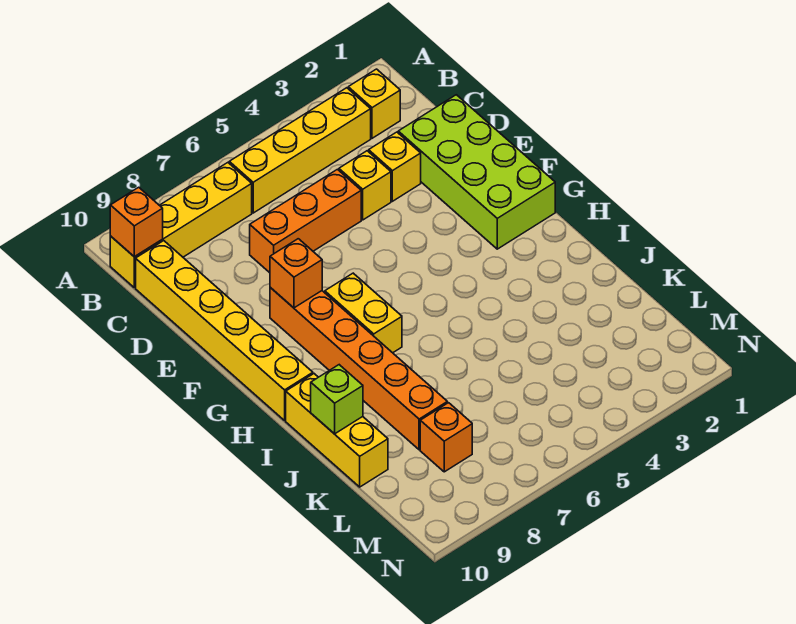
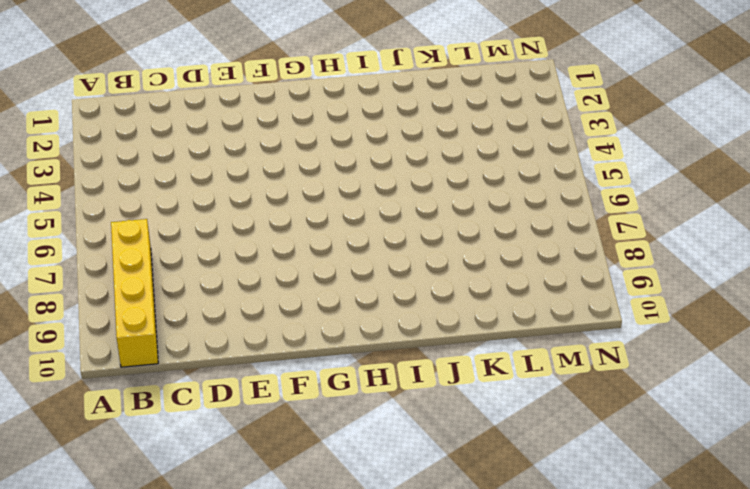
none -> yellow 1x1 brick [348,69,400,138]
none -> yellow 1x4 brick [229,88,371,213]
none -> yellow 1x6 brick [136,241,313,420]

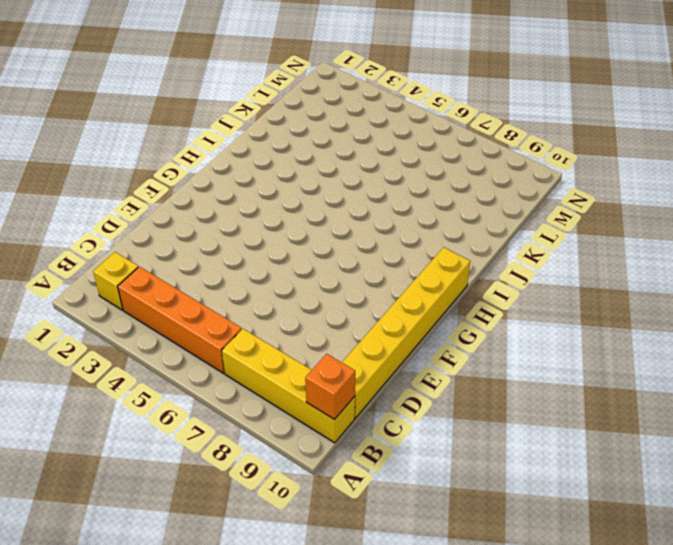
orange 1x4 brick [118,267,242,373] -> yellow 1x4 brick [229,88,371,213]
none -> lime 2x4 brick [398,95,555,249]
none -> yellow 1x1 brick [369,132,421,201]
none -> yellow 1x1 brick [339,151,391,220]

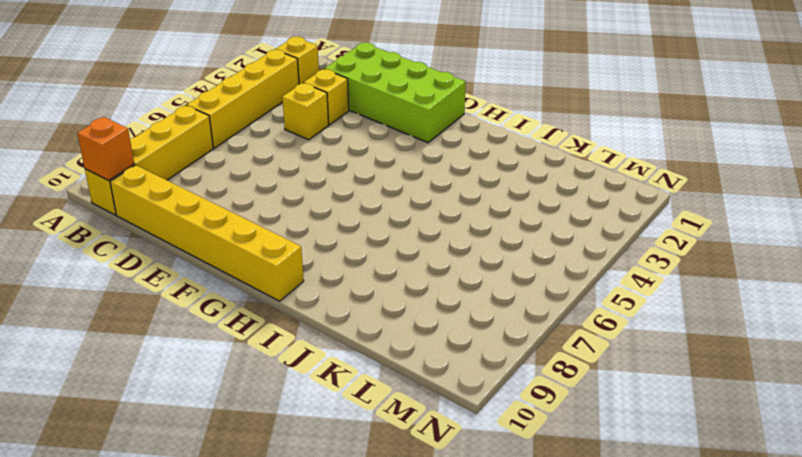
none -> orange 1x3 brick [250,169,361,273]
none -> orange 1x6 brick [270,288,447,450]
none -> yellow 1x2 brick [325,273,402,353]

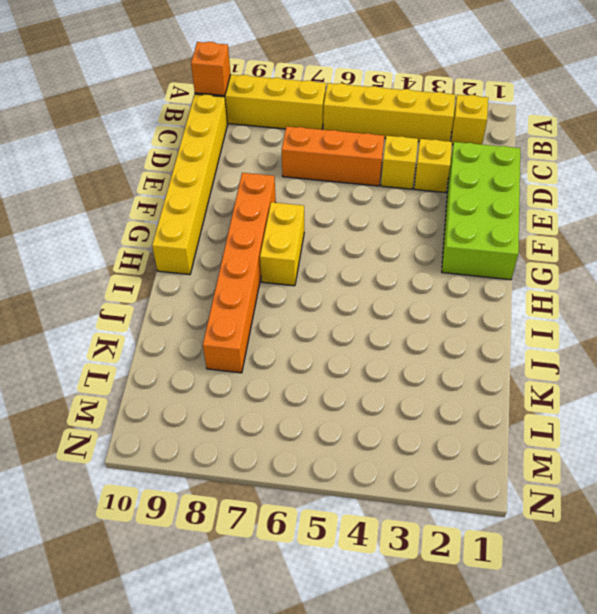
none -> yellow 1x3 brick [286,374,388,487]
none -> orange 1x1 brick [420,403,472,472]
none -> orange 1x1 brick [270,239,322,308]

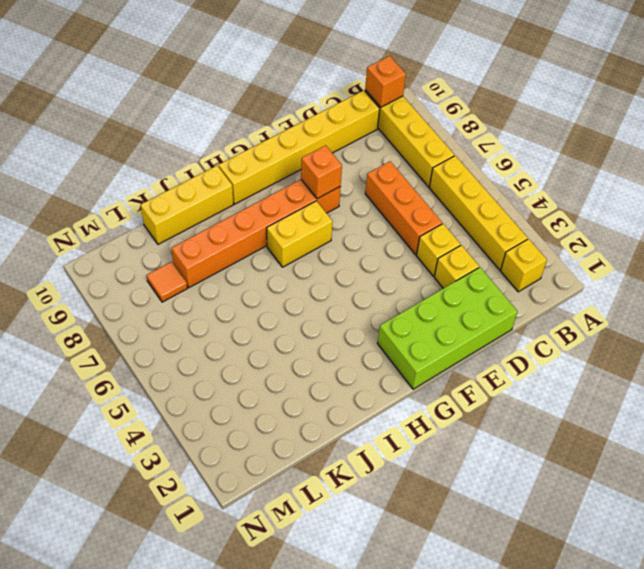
orange 1x1 tile [147,262,187,302] -> orange 1x1 brick [420,403,472,472]
none -> lime 1x1 brick [311,365,363,434]

